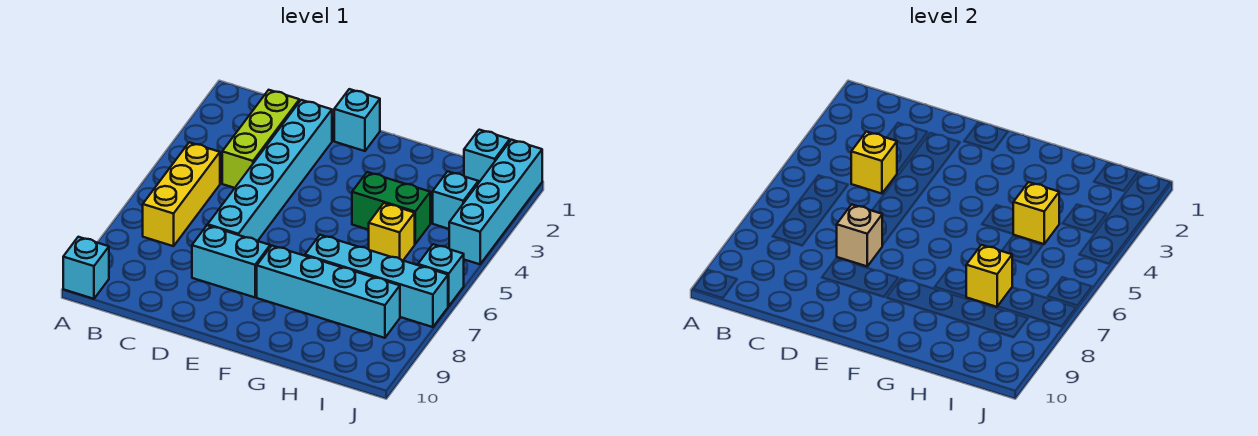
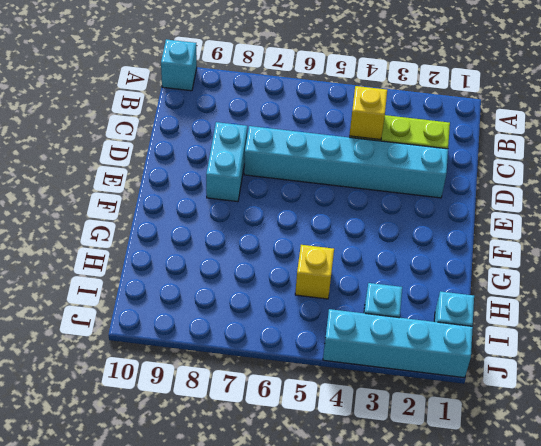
none -> yellow 1x3 brick [143,142,220,246]
none -> cyan 1x1 brick [334,89,380,151]
none -> cyan 1x4 brick [257,246,400,338]

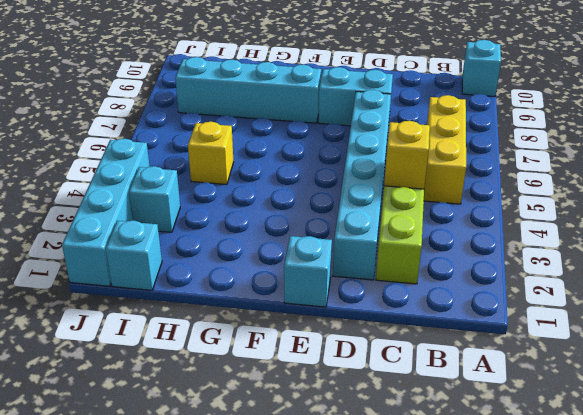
none -> green 1x2 brick [352,172,430,244]
none -> cyan 1x4 brick [305,235,448,327]
none -> cyan 1x1 brick [418,244,464,306]

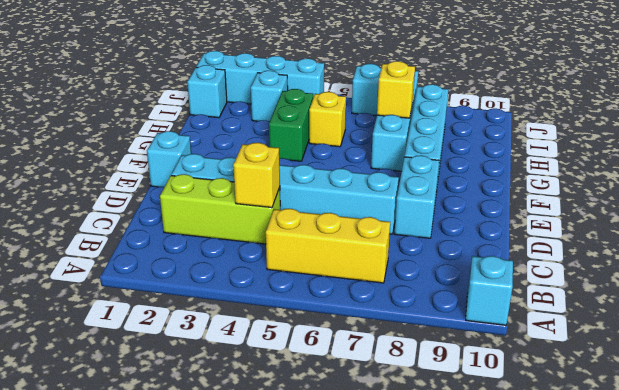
none -> tan 1x1 brick [837,204,882,266]
none -> yellow 1x1 brick [1013,182,1059,244]

